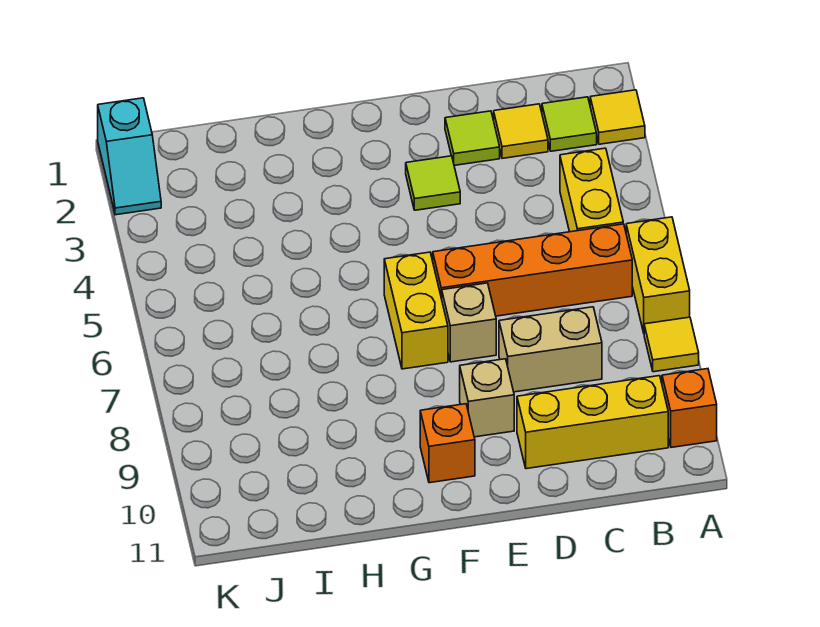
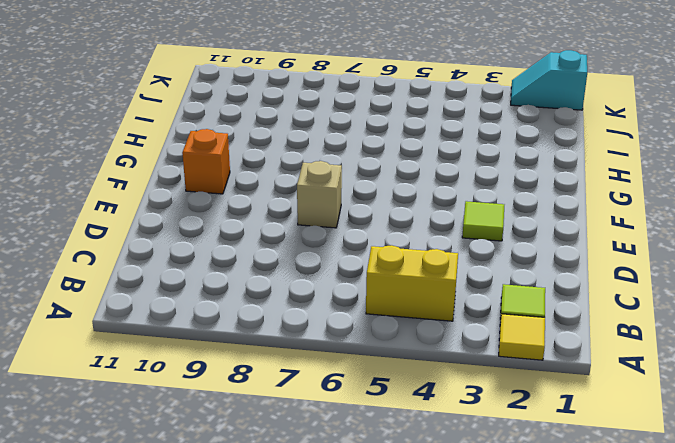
none -> yellow 1x2 brick [626,217,690,333]
none -> yellow 1x1 tile [644,317,699,372]
none -> orange 1x1 brick [662,369,717,447]

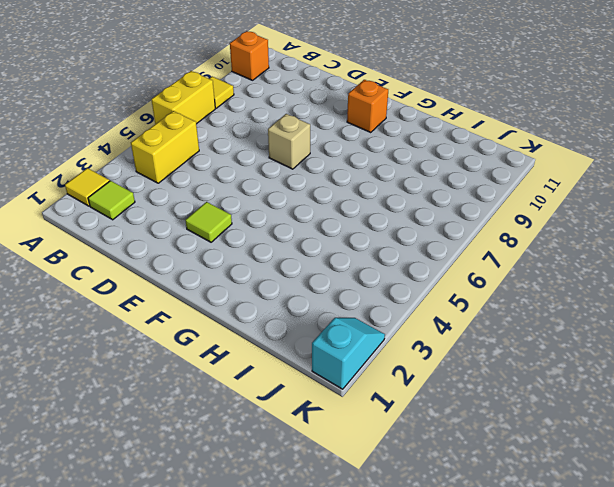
none -> orange 1x4 brick [433,224,632,316]
none -> yellow 1x3 brick [517,376,668,469]
none -> yellow 1x1 tile [494,104,548,158]

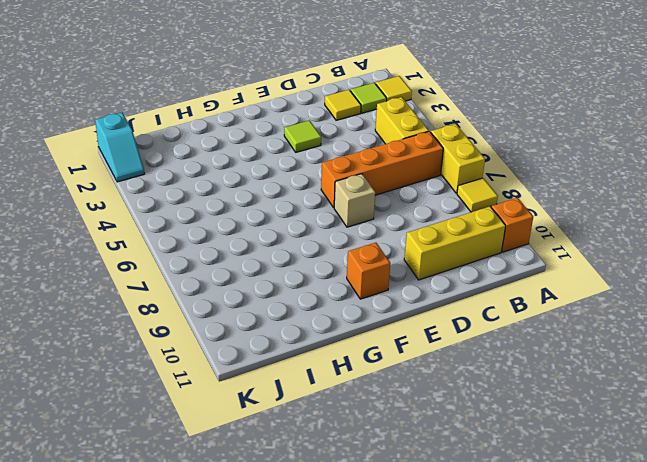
none -> tan 1x2 brick [499,307,602,392]
none -> lime 1x1 tile [445,111,500,165]
none -> tan 1x1 brick [460,359,514,437]

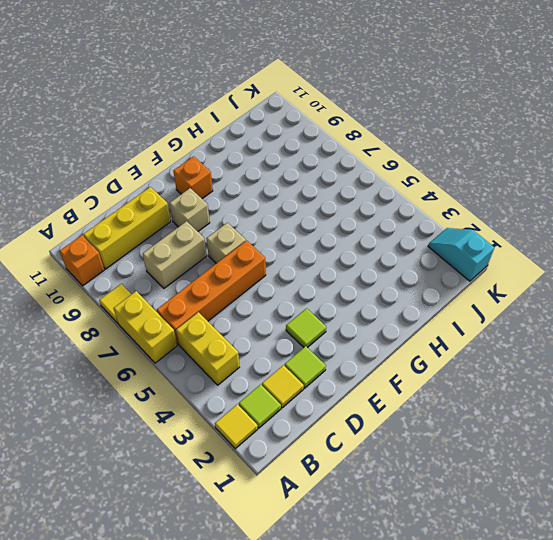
none -> yellow 1x2 brick [384,252,448,369]

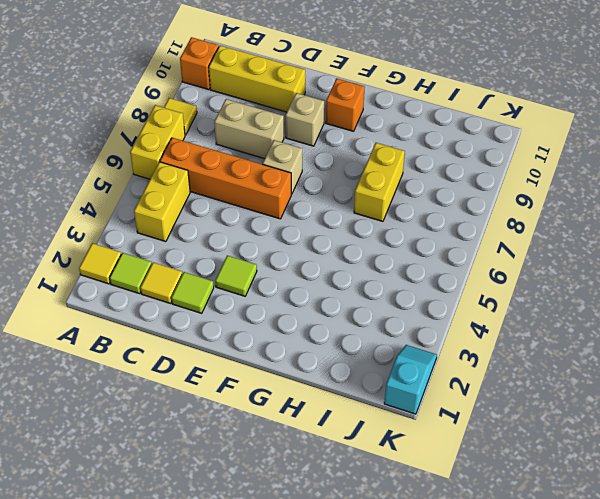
yellow 1x2 brick [354,143,405,221] -> yellow 1x2 brick moved to [384,252,448,369]

